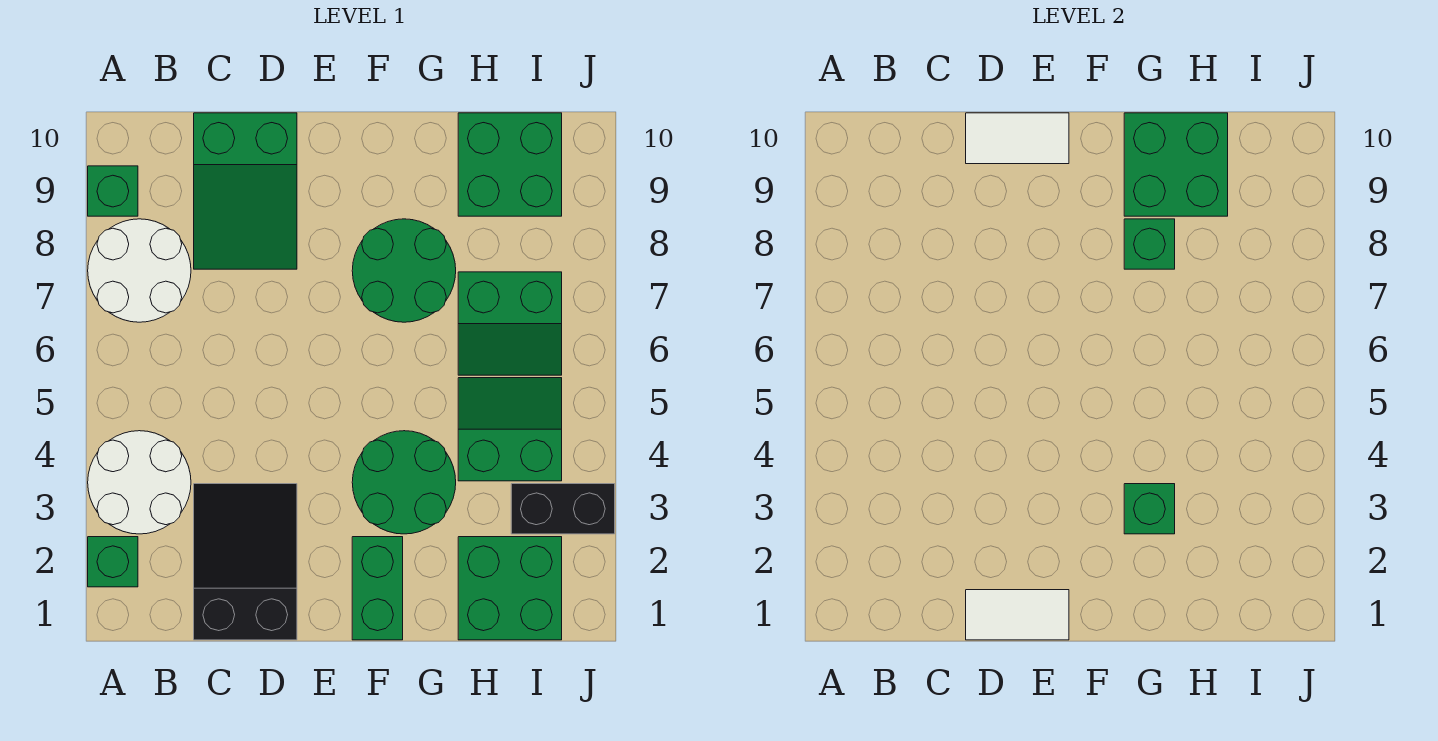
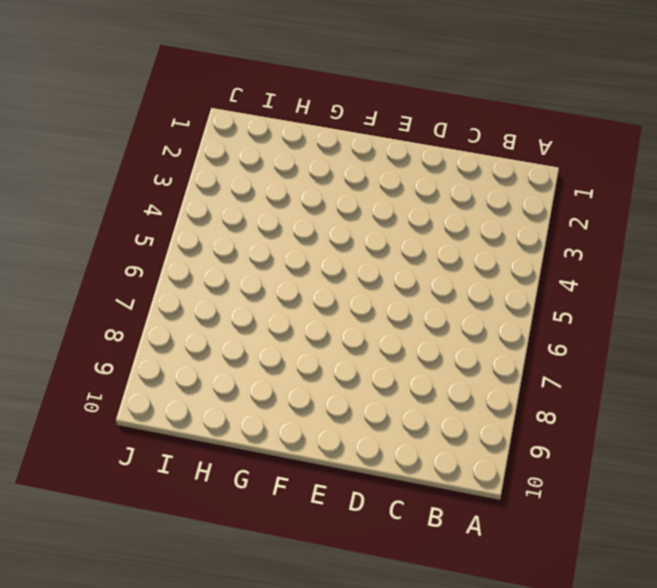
none -> green 1x1 brick [88,537,138,587]
none -> white 2x2 round brick [88,431,191,534]
none -> white 2x2 round brick [88,219,191,322]

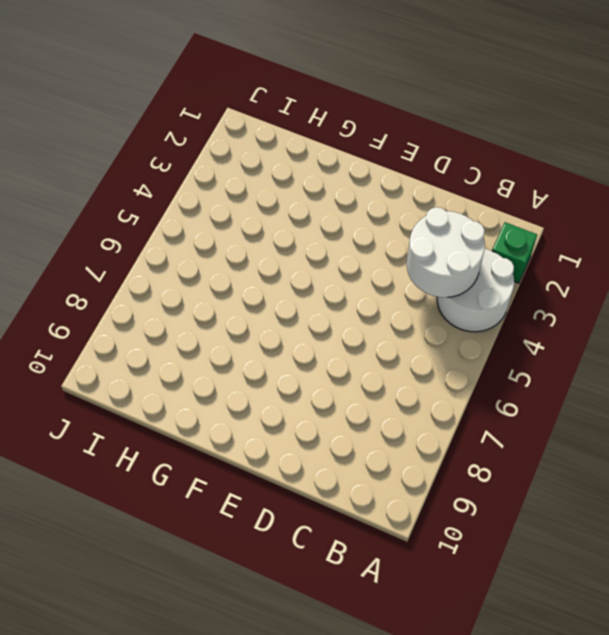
white 2x2 round brick [407,207,485,297] -> white 2x2 round brick moved to [88,219,191,322]
none -> green 1x1 brick [88,166,138,216]
none -> black 2x3 slope [194,484,297,640]
none -> green 2x3 slope [194,113,297,269]

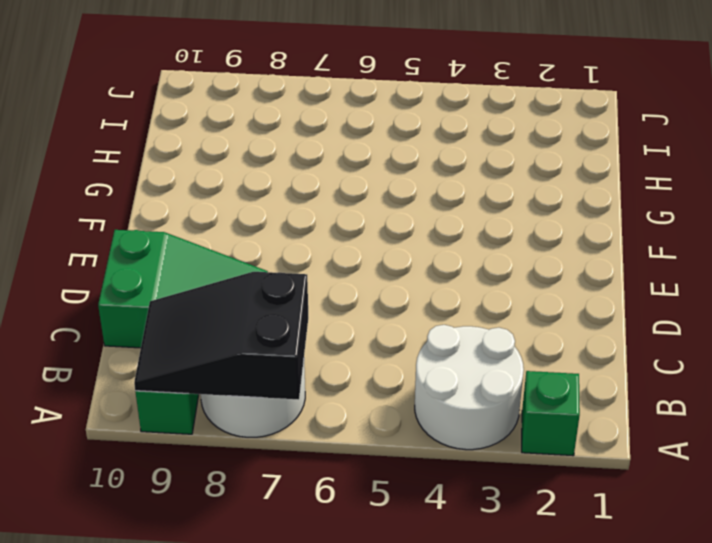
black 2x3 slope [134,272,308,400] -> black 2x3 slope moved to [194,484,297,640]
none -> green 1x2 brick [352,537,403,640]
none -> green 2x2 round brick [352,431,456,534]
none -> green 2x2 round brick [352,219,456,322]

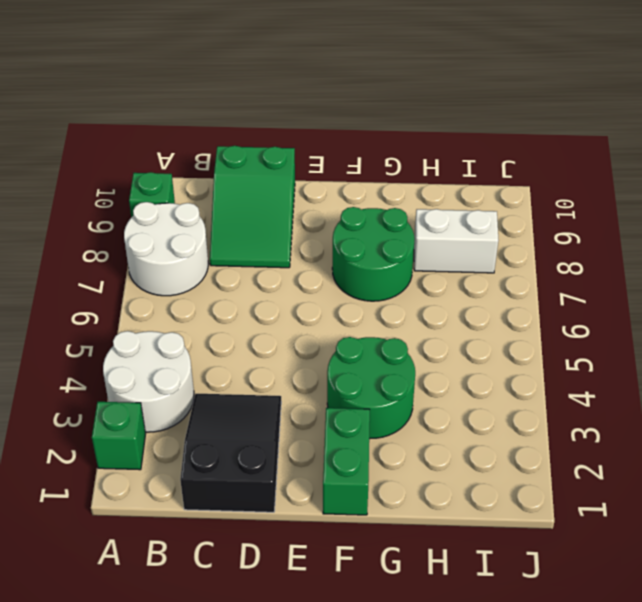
white 1x2 brick [414,209,498,273] -> none
none -> green 2x2 brick [458,537,562,640]
none -> green 2x2 slope [458,378,562,481]
none -> green 2x2 slope [458,272,562,375]

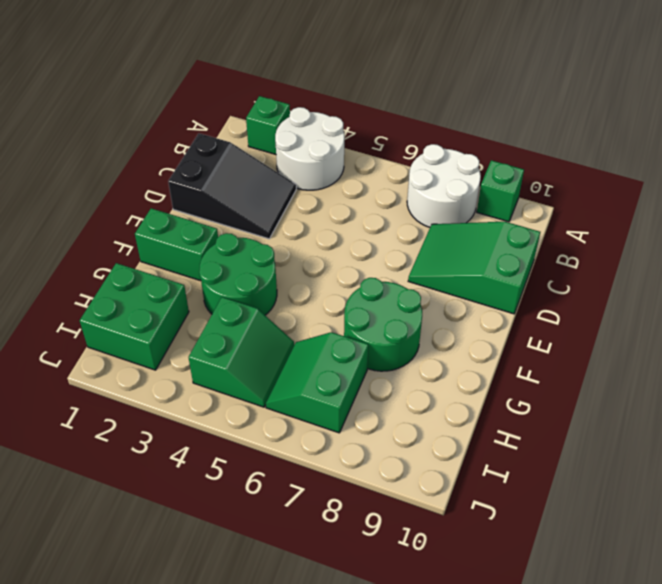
none -> green 2x2 brick [458,113,562,216]
none -> black 1x2 brick [511,484,615,534]
none -> white 1x2 tile [966,590,1069,640]

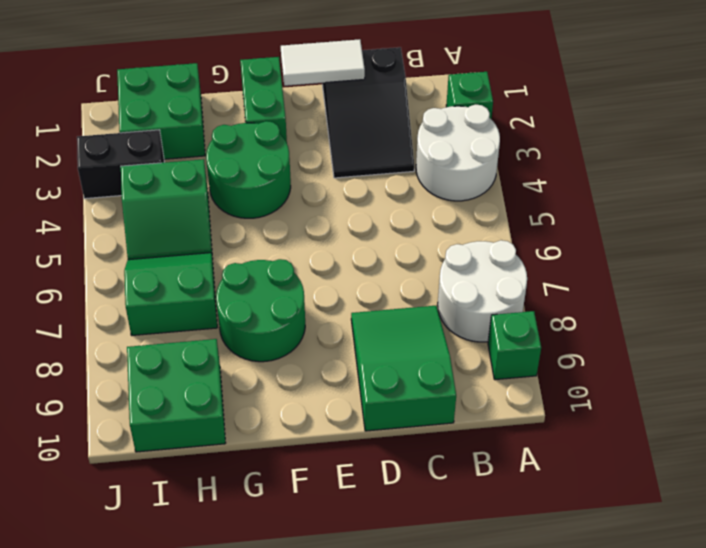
none -> white 1x2 tile [966,113,1069,164]
none -> green 1x1 brick [1124,484,1175,534]
none -> green 1x1 brick [1124,219,1175,269]

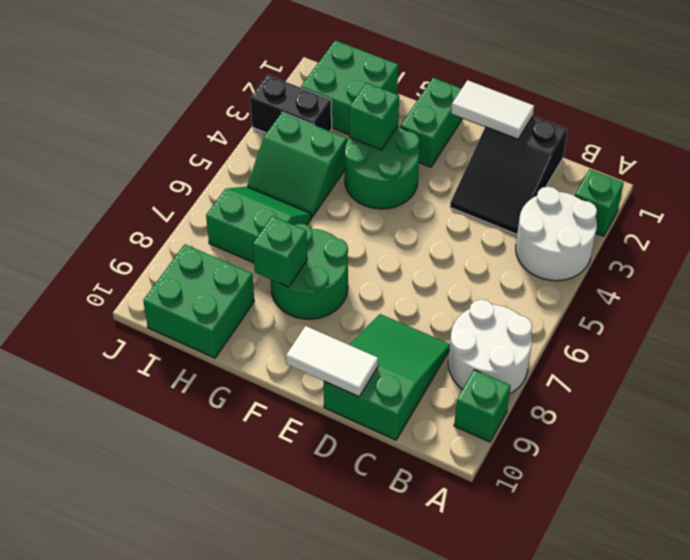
none -> green 2x2 brick [1124,113,1228,216]

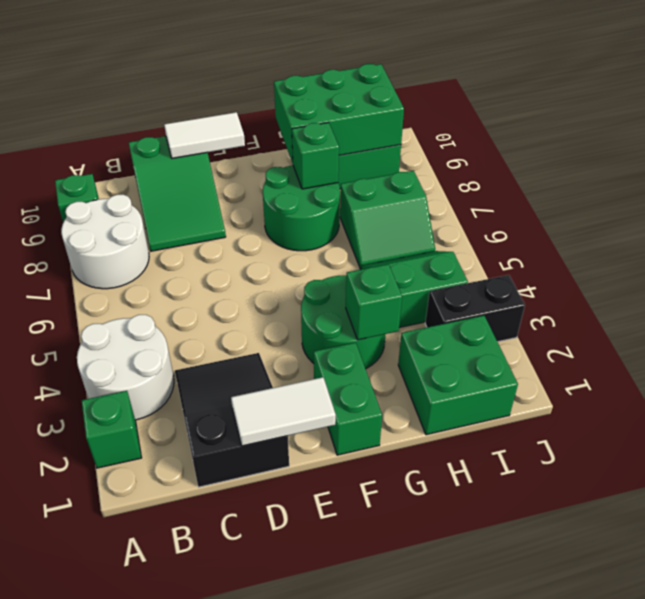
green 2x3 brick [274,64,404,163] -> green 2x2 brick [1124,113,1228,216]

